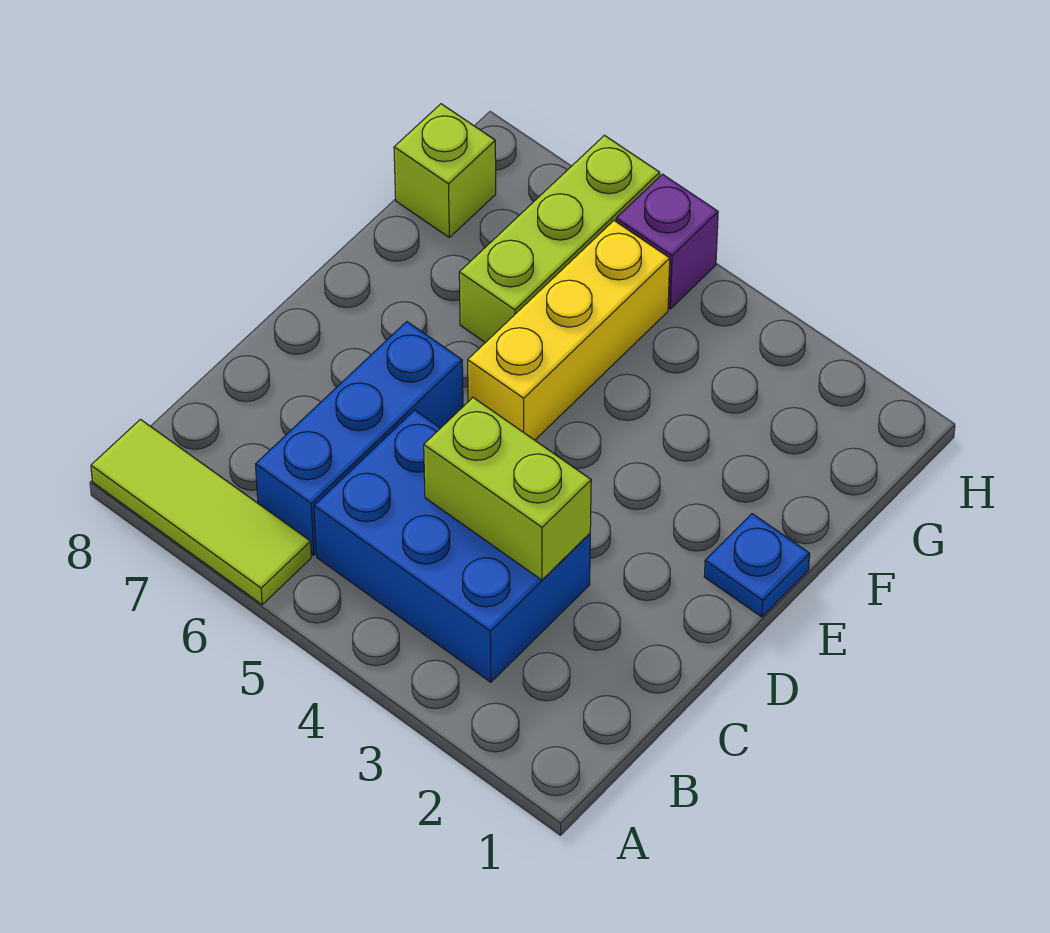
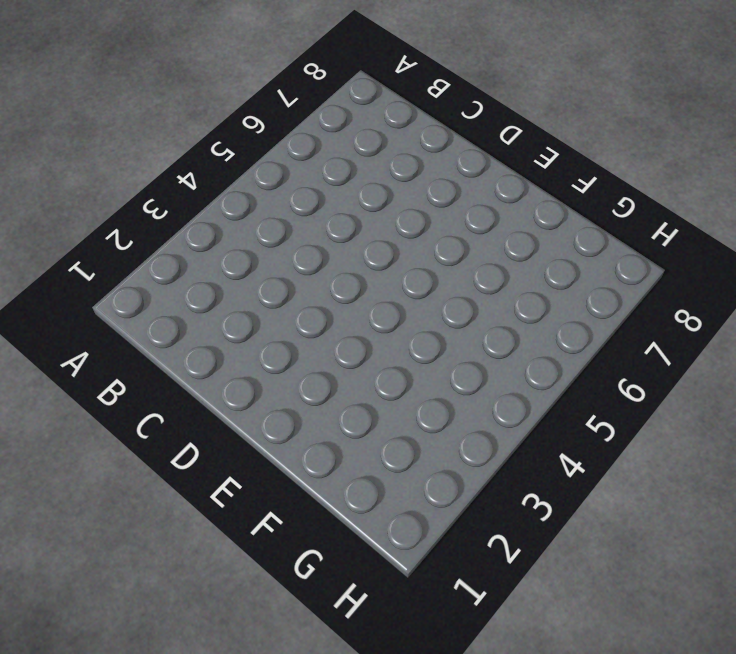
none -> lime 1x3 tile [91,419,311,605]
none -> blue 2x3 brick [314,410,590,682]

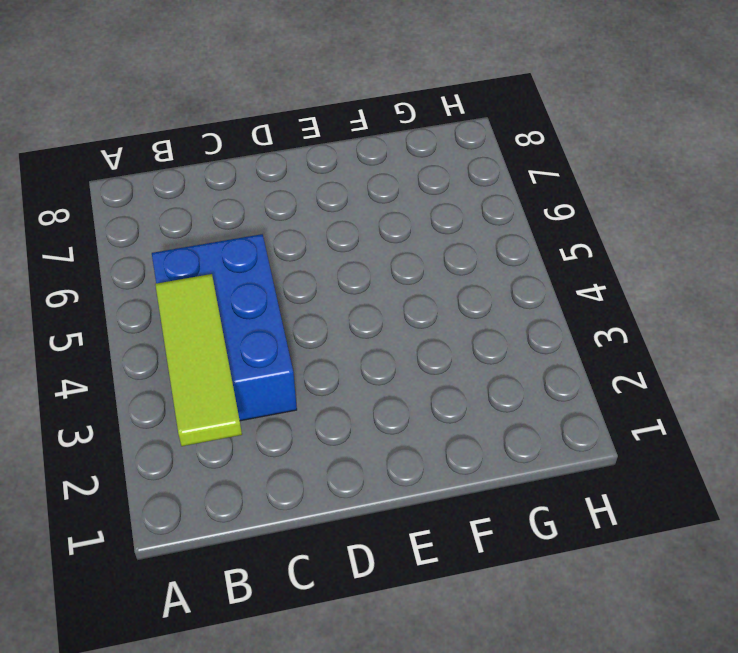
lime 1x3 tile [155,274,242,446] -> lime 1x3 tile moved to [91,419,311,605]
none -> blue 1x3 brick [256,322,463,555]
none -> blue 1x1 plate [704,514,810,617]

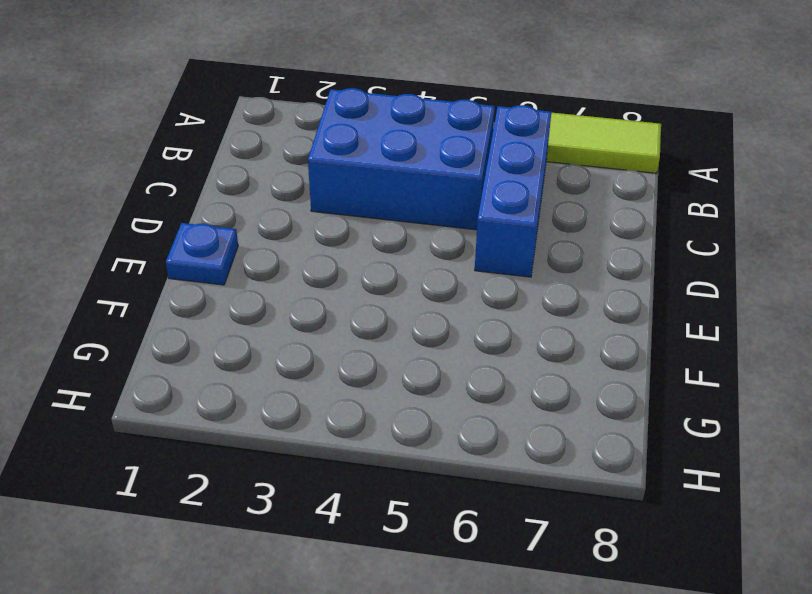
none -> yellow 1x3 brick [468,221,670,440]
none -> lime 1x3 brick [459,135,660,343]

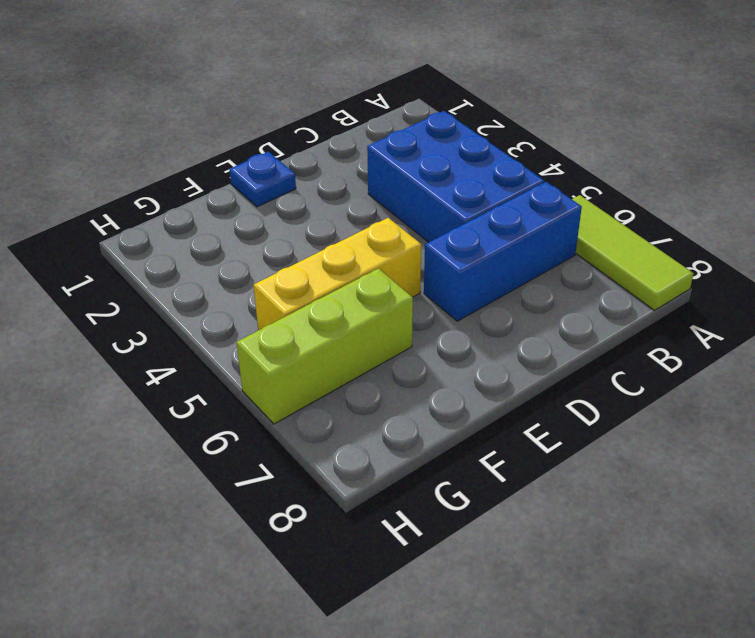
none -> lime 1x1 brick [394,104,496,237]
none -> purple 1x1 brick [616,174,718,309]

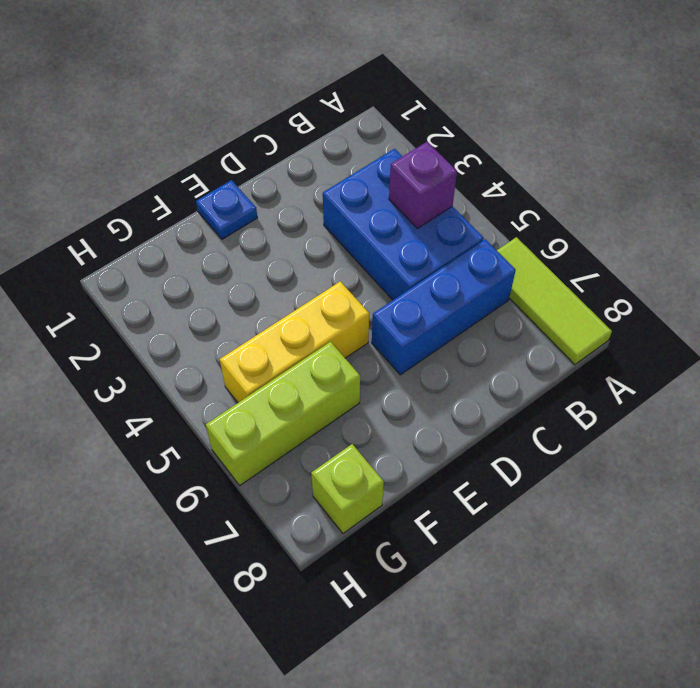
purple 1x1 brick [389,142,457,228] -> purple 1x1 brick moved to [616,174,718,309]
none -> lime 1x2 brick [424,398,591,580]

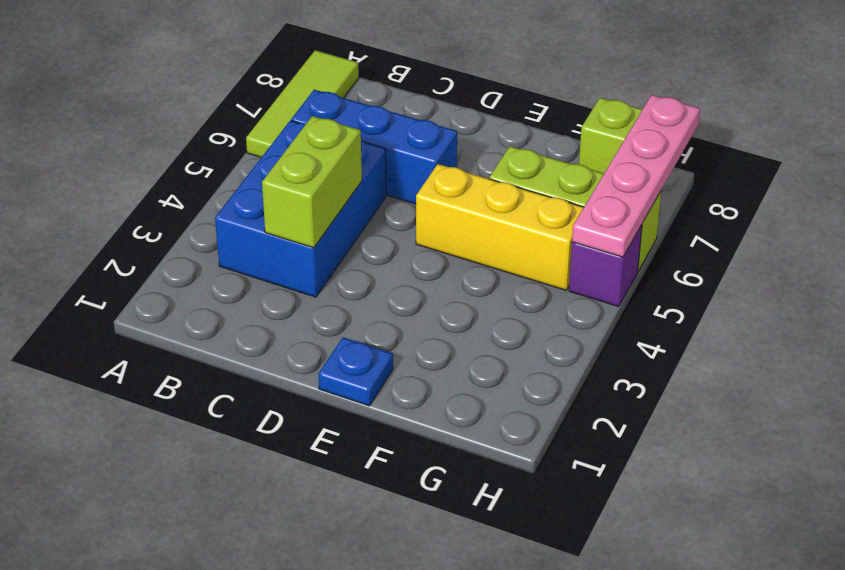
pink 1x4 plate [572,95,700,257] -> none

